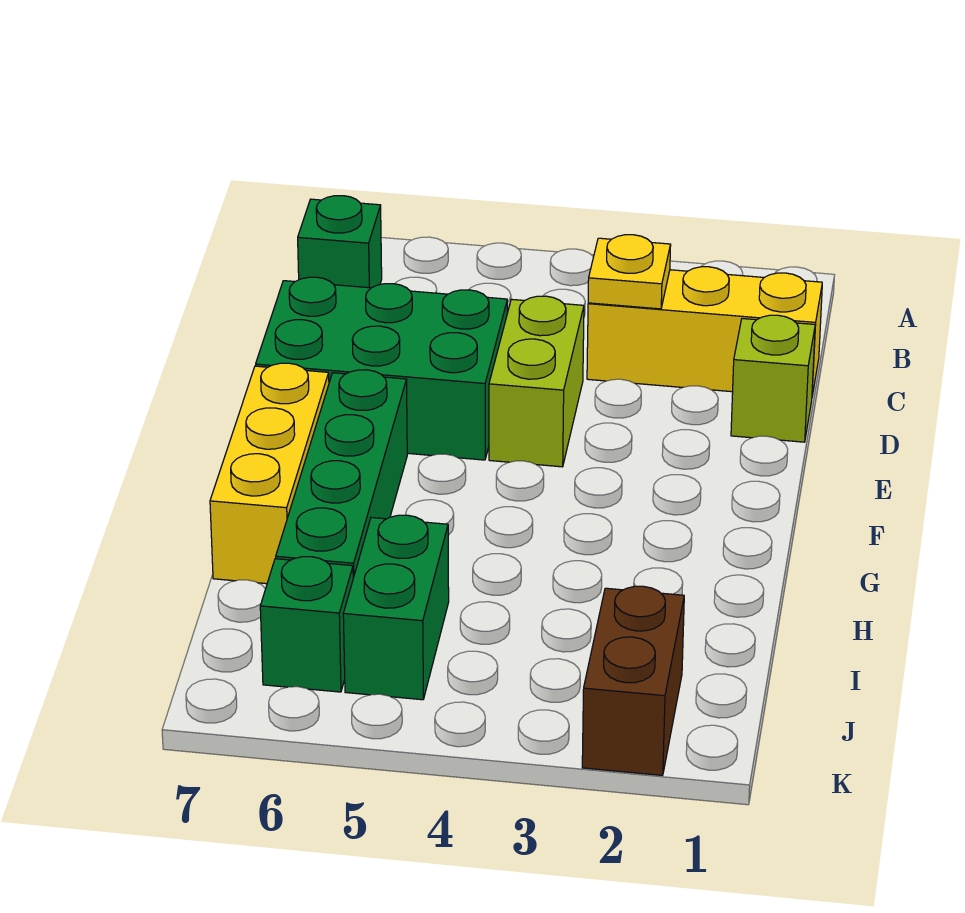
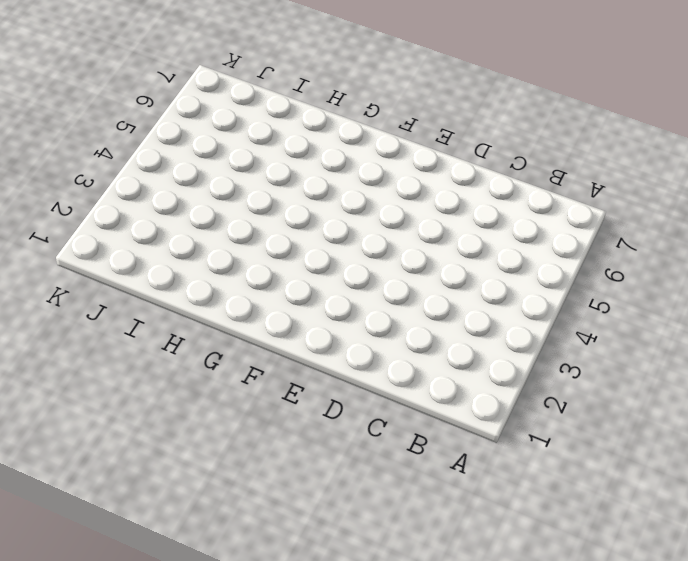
none -> green 1x1 brick [298,196,382,288]
none -> yellow 1x3 brick [587,267,822,396]

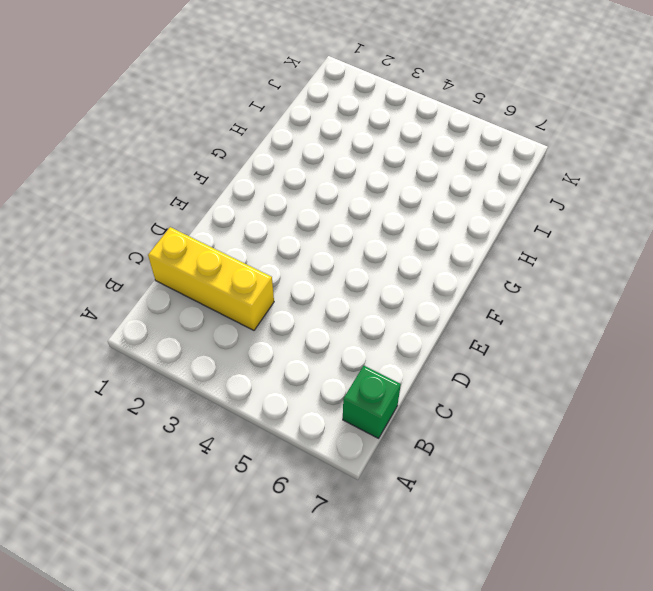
none -> lime 1x1 brick [731,315,815,442]
none -> lime 1x2 brick [489,296,584,467]

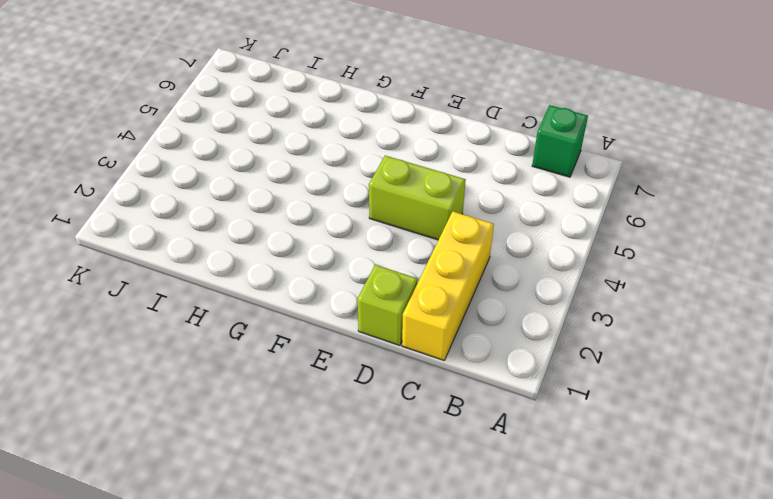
none -> green 2x3 brick [256,277,507,460]
none -> green 1x4 brick [276,370,407,578]

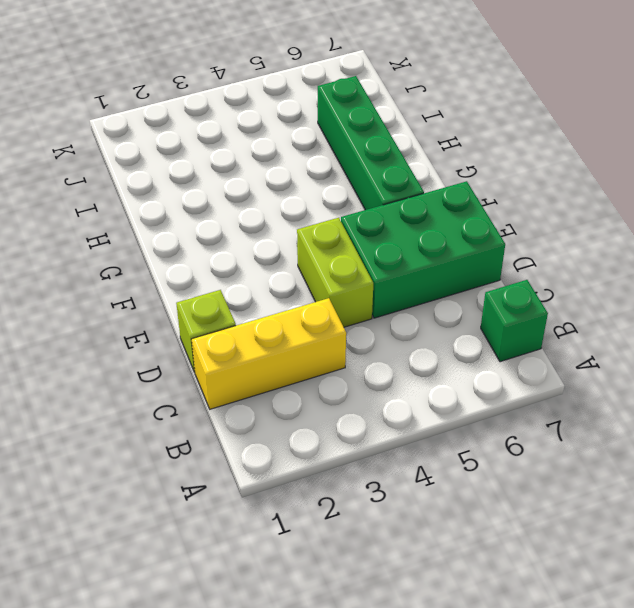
none -> yellow 1x3 brick [210,363,329,584]
none -> green 1x2 brick [343,515,449,700]

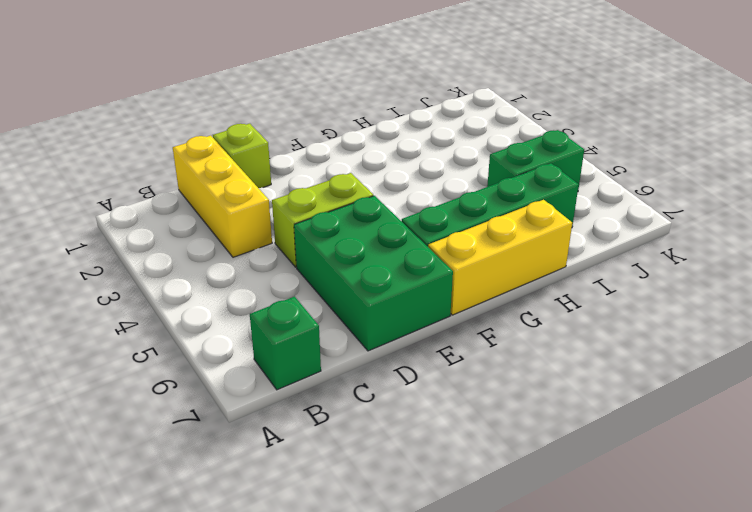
none -> brown 1x2 brick [582,586,684,775]
none -> green 1x1 brick [260,557,353,692]

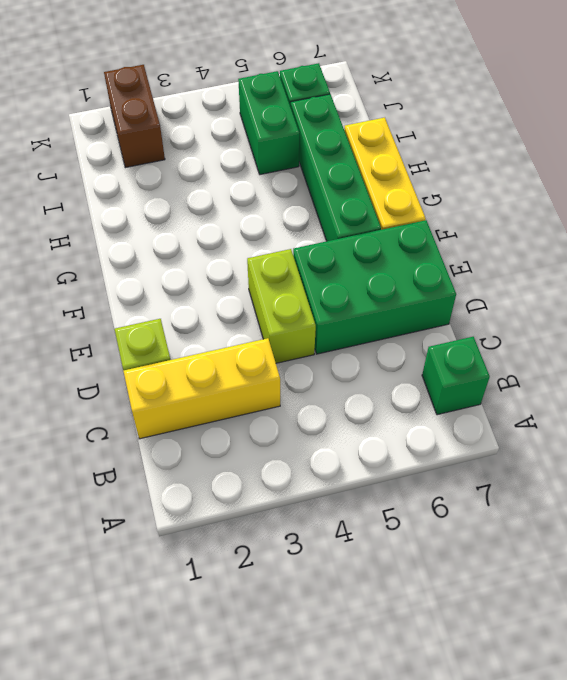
none -> yellow 1x1 plate [588,235,671,309]

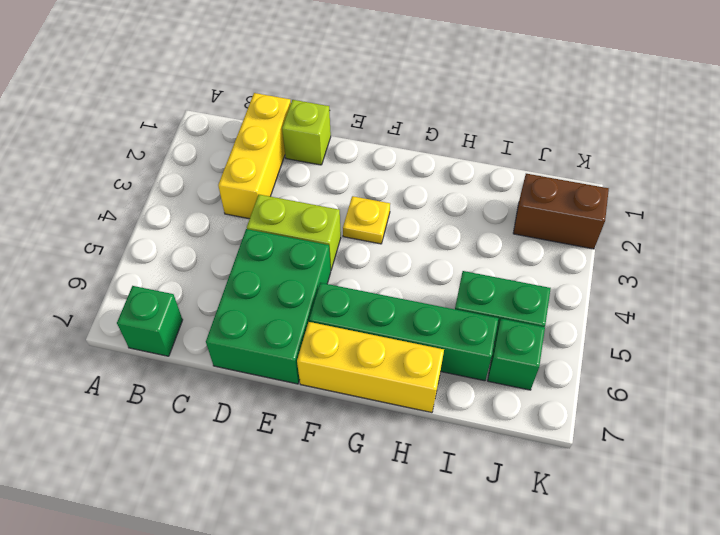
yellow 1x1 plate [343,196,390,244] -> yellow 1x1 plate moved to [588,235,671,309]

